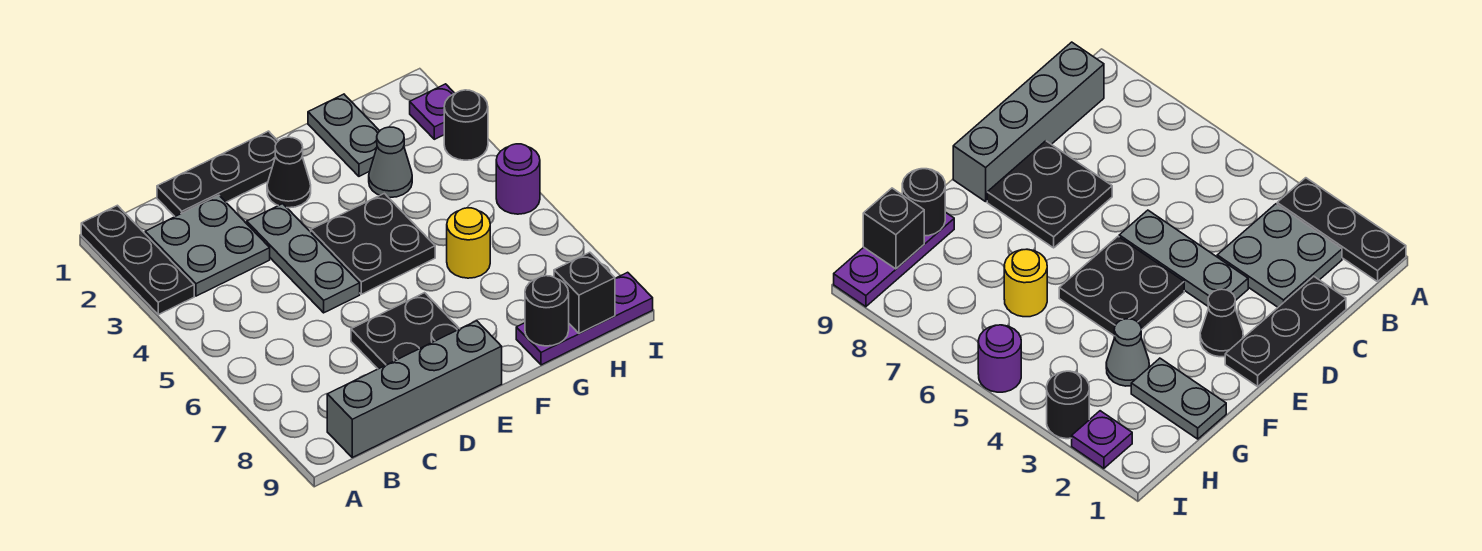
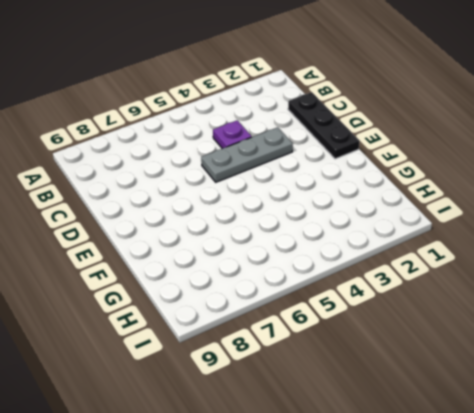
purple 1x1 plate [213,120,252,149] -> purple 1x1 plate moved to [410,84,455,139]
none -> black 1x3 plate [81,205,194,315]
none -> grey 2x2 plate [145,195,270,296]
none -> grey 1x4 brick [327,321,502,457]

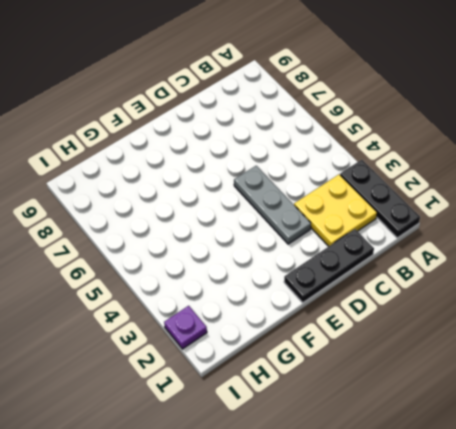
yellow 2x2 plate [294,174,377,246] -> grey 2x2 plate [145,195,270,296]
none -> grey 1x4 brick [327,321,502,457]
none -> black 2x2 plate [351,293,459,369]
none -> black 1x1 cone [267,137,311,208]

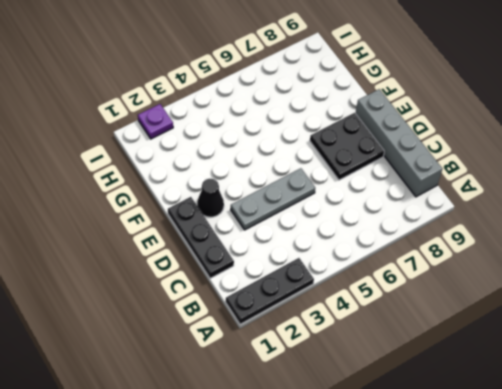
none -> grey 2x2 plate [145,195,270,296]
none -> black 2x2 plate [311,193,435,294]
none -> grey 1x2 plate [308,94,379,176]

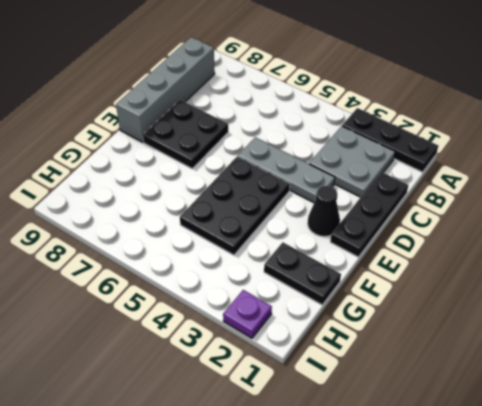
black 2x3 plate [180,156,290,255] -> black 2x2 plate [311,193,435,294]
black 1x2 plate [264,242,341,305] -> grey 1x2 plate [308,94,379,176]
none -> grey 1x1 cone [369,127,412,197]
none -> yellow 1x1 round brick [447,208,490,278]
none -> purple 1x3 plate [516,272,653,365]

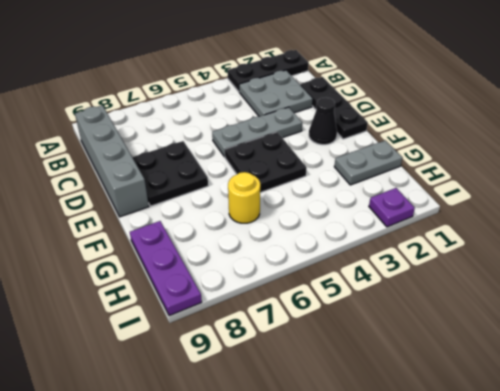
none -> grey 1x1 cone [369,127,412,197]
none -> black 1x1 round brick [444,90,488,160]
none -> purple 1x1 round brick [496,144,540,214]

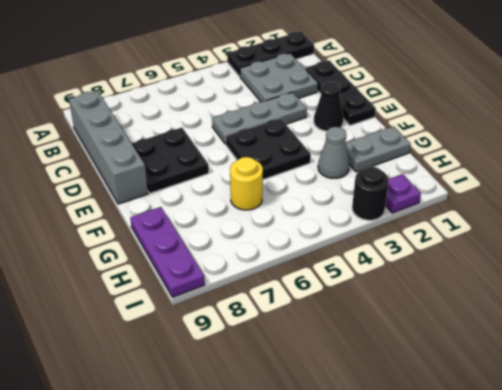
none -> purple 1x1 round brick [496,144,540,214]
none -> black 1x1 round brick [525,276,569,346]
none -> black 1x1 brick [554,252,615,334]

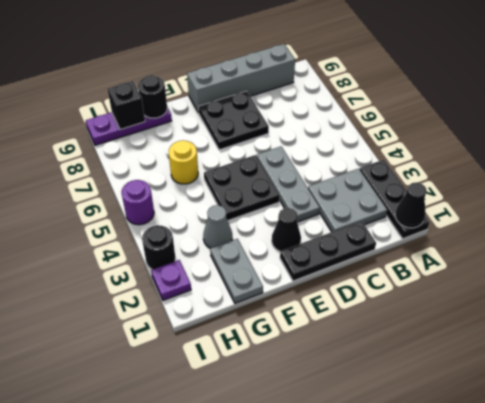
black 1x1 cone [395,182,427,228] -> none

